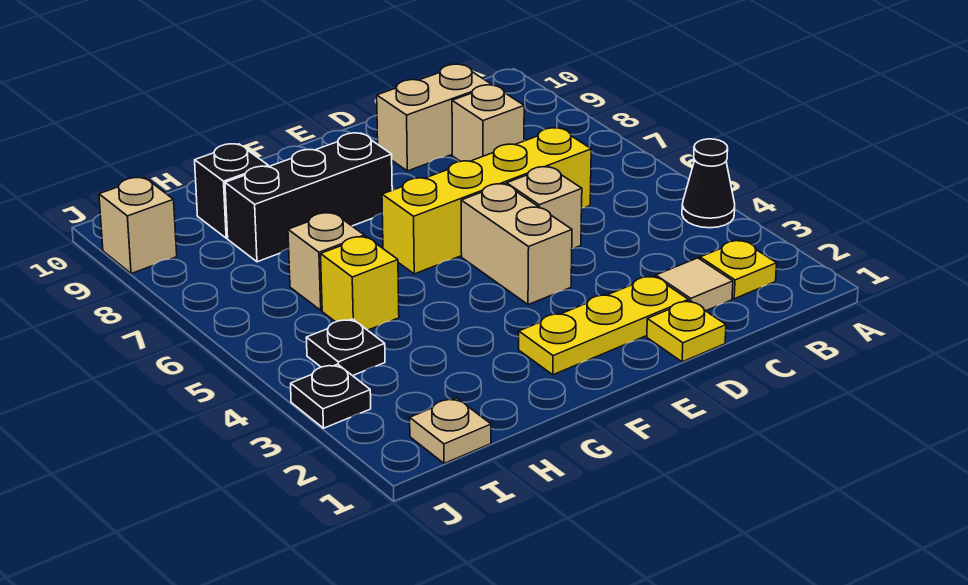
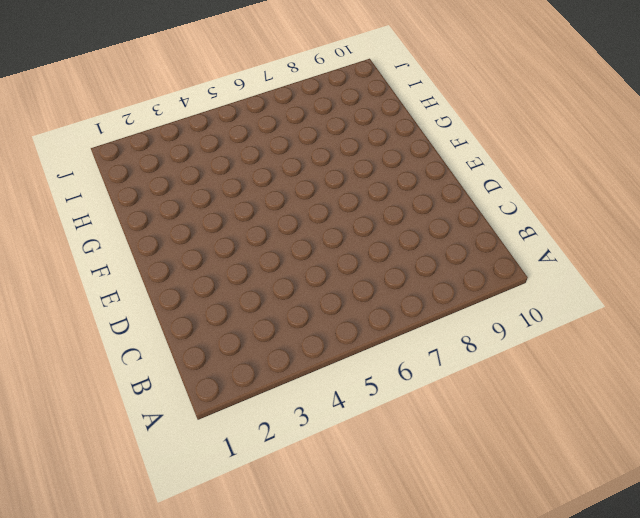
none -> black 1x1 cone [682,139,735,228]
none -> yellow 1x1 plate [700,240,777,299]
none -> tan 1x1 tile [656,258,733,311]

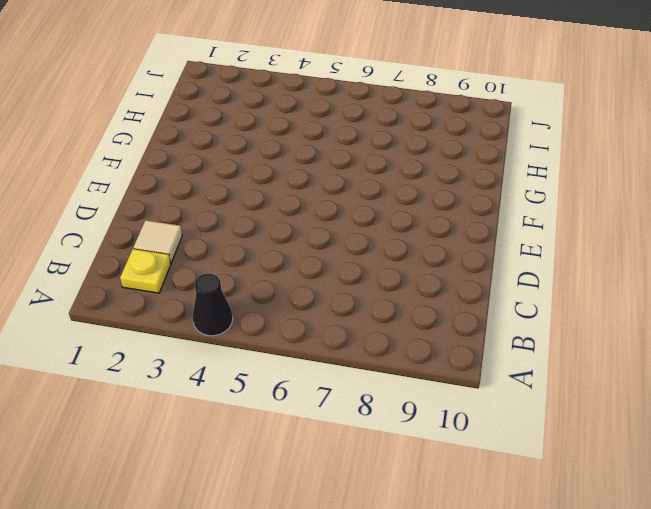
none -> yellow 1x4 brick [382,128,591,274]
none -> tan 1x1 brick [452,85,524,161]
none -> tan 1x2 brick [377,64,491,171]

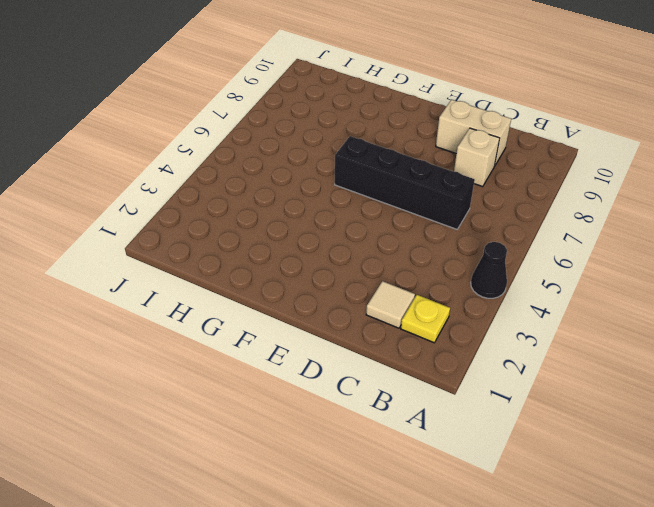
black 1x4 brick [335,136,475,229] -> yellow 1x4 brick [382,128,591,274]
none -> yellow 1x1 plate [647,301,726,362]
none -> yellow 1x3 plate [519,276,689,375]
none -> tan 1x1 brick [507,167,582,248]

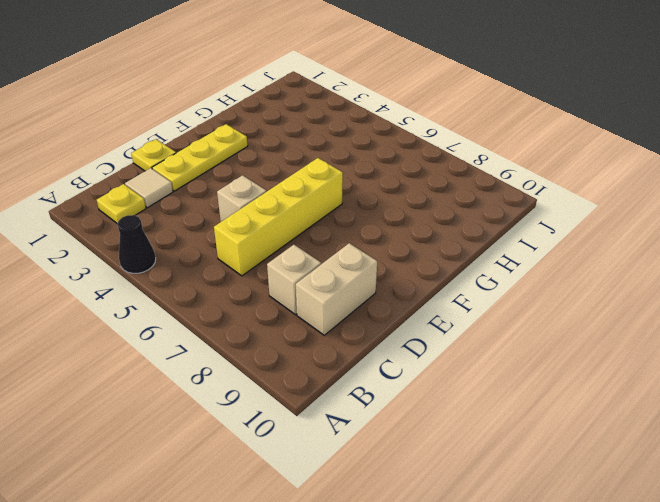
none -> tan 1x2 brick [461,184,572,305]
none -> black 1x3 brick [225,133,392,262]
none -> yellow 1x1 brick [321,236,399,330]

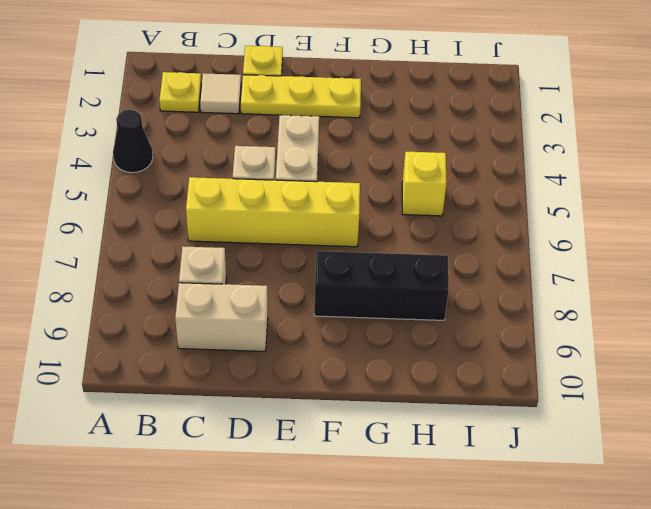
none -> tan 1x1 brick [288,213,364,310]
none -> black 1x1 brick [195,144,268,238]
none -> tan 1x1 plate [410,398,491,464]

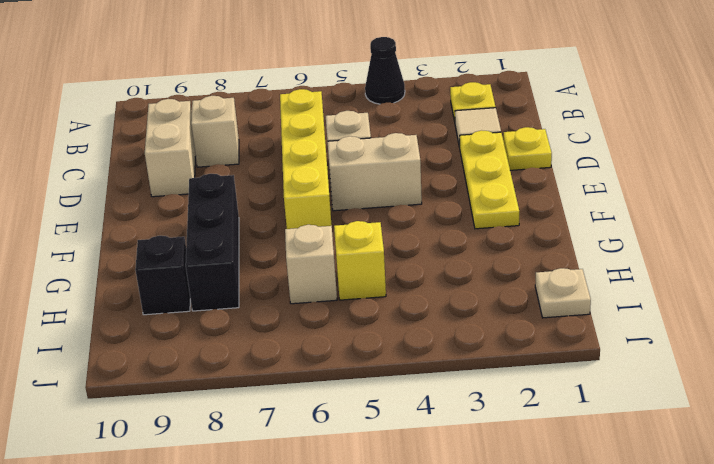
none -> black 1x1 plate [306,319,385,376]
none -> black 1x1 plate [291,364,371,428]
none -> tan 1x1 brick [99,178,177,274]

